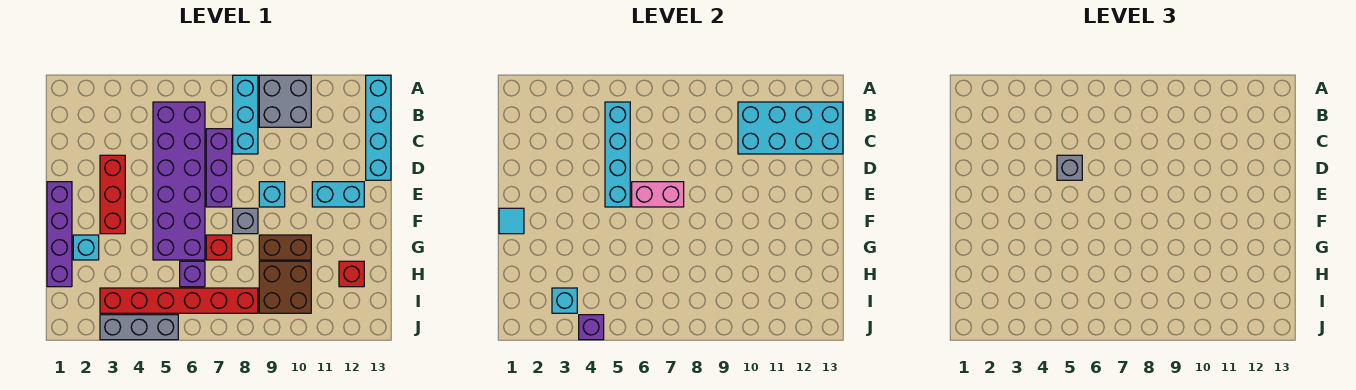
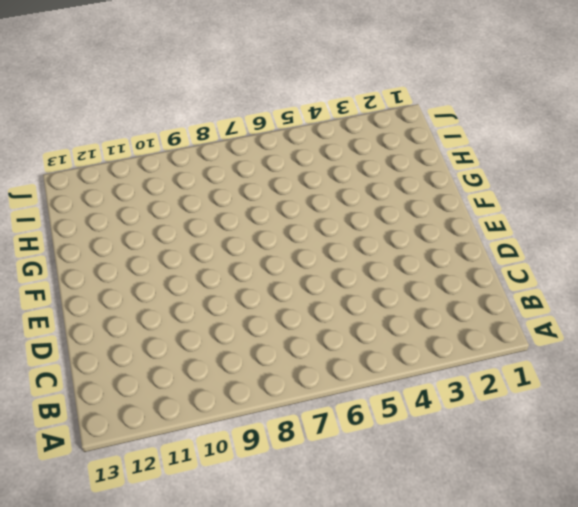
none -> cyan 1x3 brick [233,75,258,154]
none -> grey 2x2 brick [259,75,311,127]
none -> cyan 1x4 brick [366,75,391,180]

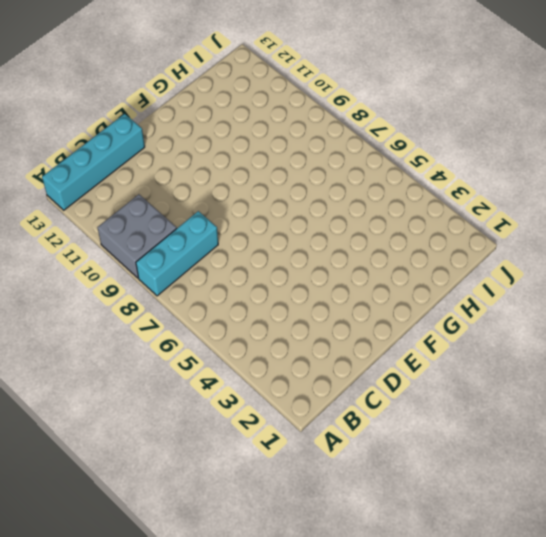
none -> purple 2x6 brick [153,102,205,260]
none -> purple 1x3 brick [206,129,232,207]
none -> red 1x3 brick [100,155,125,234]

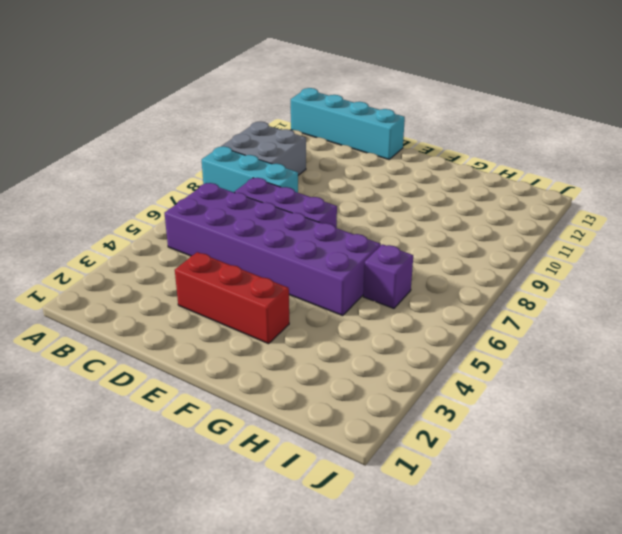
none -> purple 1x4 brick [47,182,72,287]
none -> cyan 1x1 brick [259,182,285,207]
none -> cyan 1x2 brick [312,182,364,207]

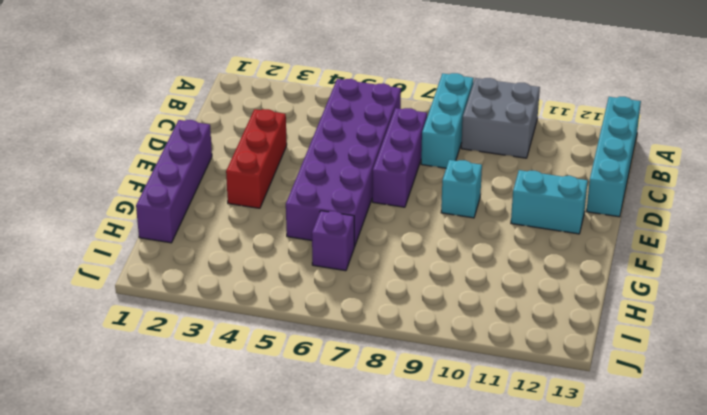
none -> grey 1x1 brick [233,208,258,234]
none -> cyan 1x1 brick [73,235,99,260]
none -> red 1x1 brick [206,235,232,260]

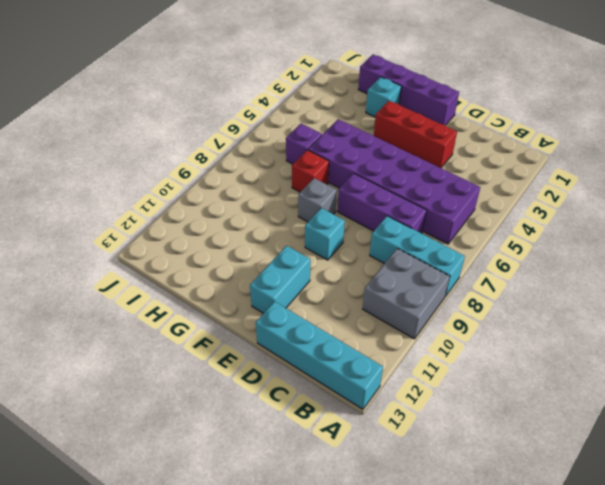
none -> brown 1x2 brick [259,235,311,260]
none -> brown 2x2 brick [259,261,311,313]
none -> red 1x1 brick [339,261,364,287]

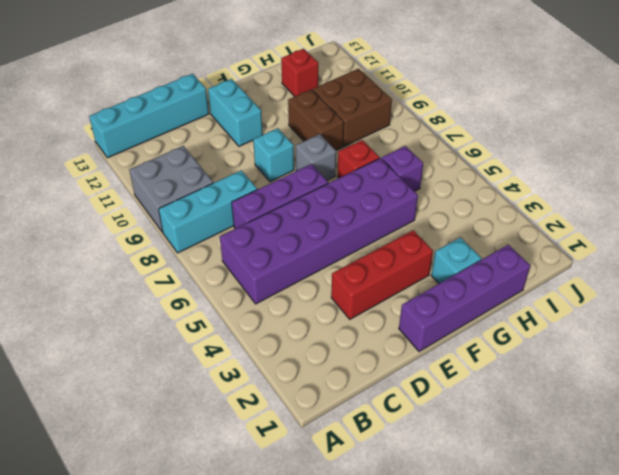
none -> red 1x6 brick [100,288,258,313]
none -> grey 1x3 brick [100,315,178,340]
none -> cyan 1x4 brick [605,102,630,207]

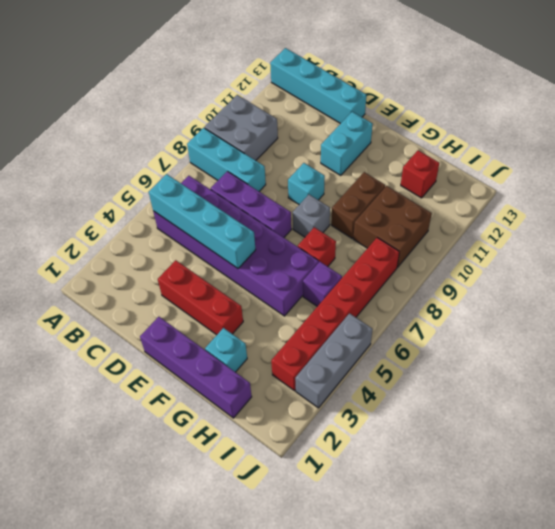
none -> cyan 2x4 brick [738,102,843,154]
none -> pink 1x2 brick [632,182,684,207]
none -> cyan 1x1 tile [499,208,524,234]

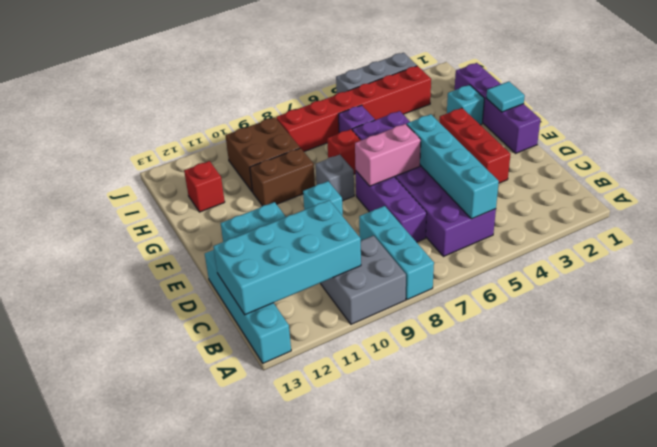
none -> cyan 1x1 brick [552,288,577,313]
none -> purple 1x1 brick [579,315,604,340]
none -> grey 1x1 brick [1057,155,1082,180]

